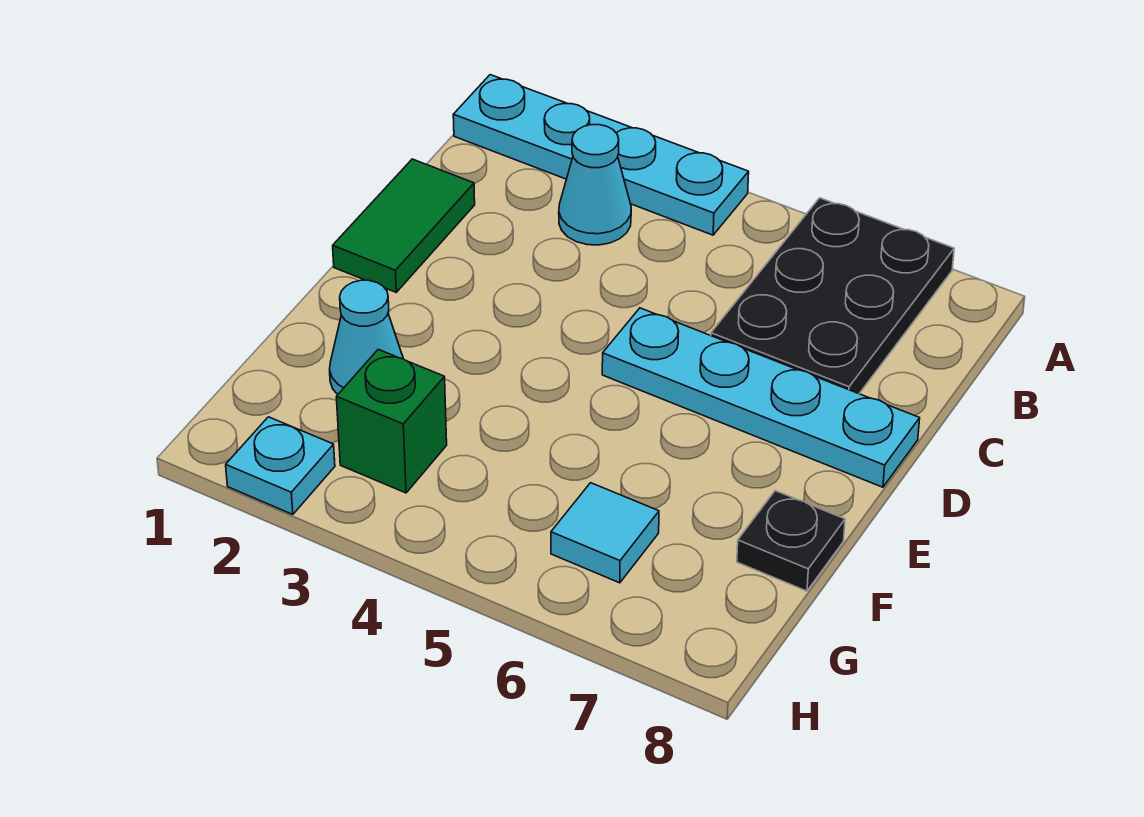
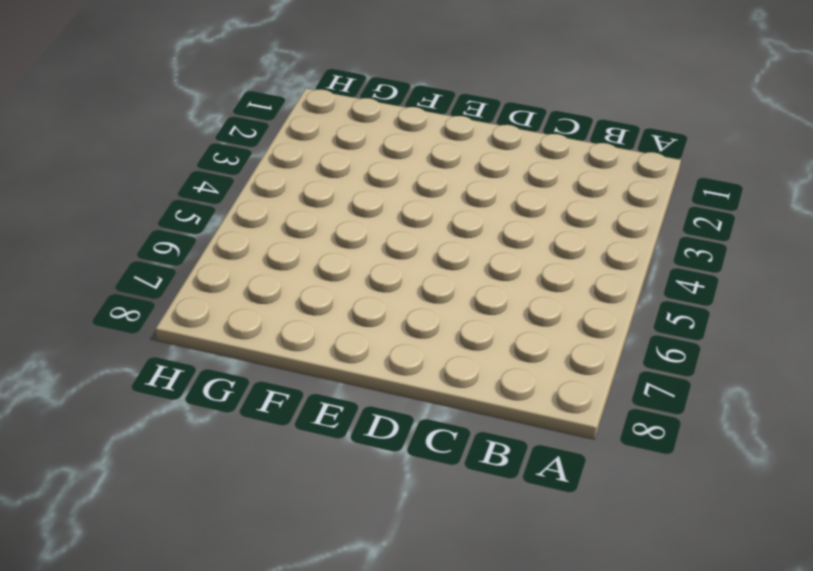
none -> cyan 1x4 plate [453,75,749,235]
none -> black 2x3 plate [711,198,954,394]

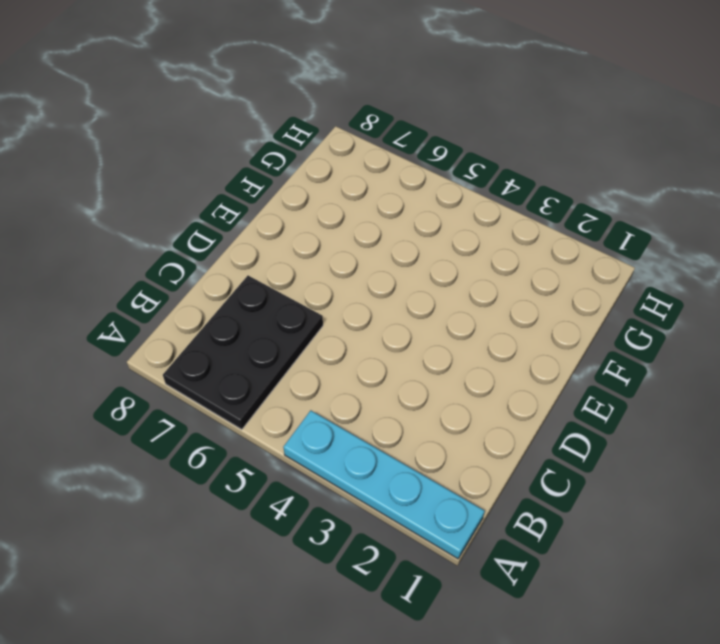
none -> cyan 1x1 cone [559,125,631,245]
none -> green 1x2 tile [333,159,475,292]

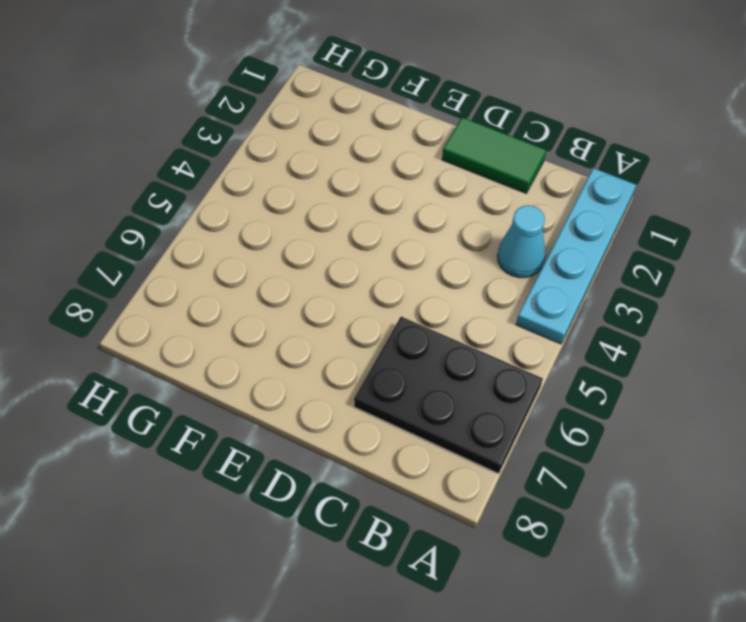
none -> cyan 1x4 plate [602,308,920,487]
none -> cyan 1x1 cone [329,280,403,395]

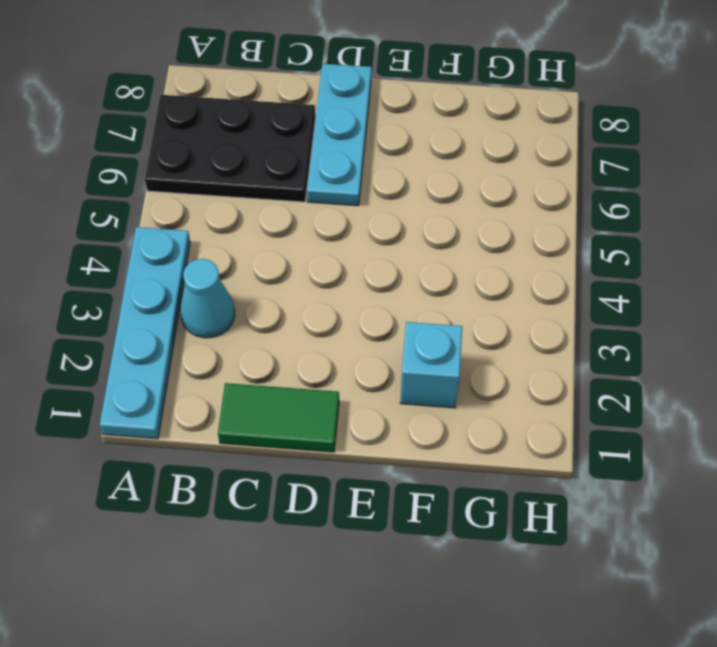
cyan 1x3 plate [307,64,372,206] -> cyan 1x4 plate [602,308,920,487]
cyan 1x1 brick [400,322,462,408] -> cyan 1x1 cone [329,280,403,395]
none -> black 1x1 plate [737,491,845,591]
none -> green 1x1 brick [336,349,447,493]

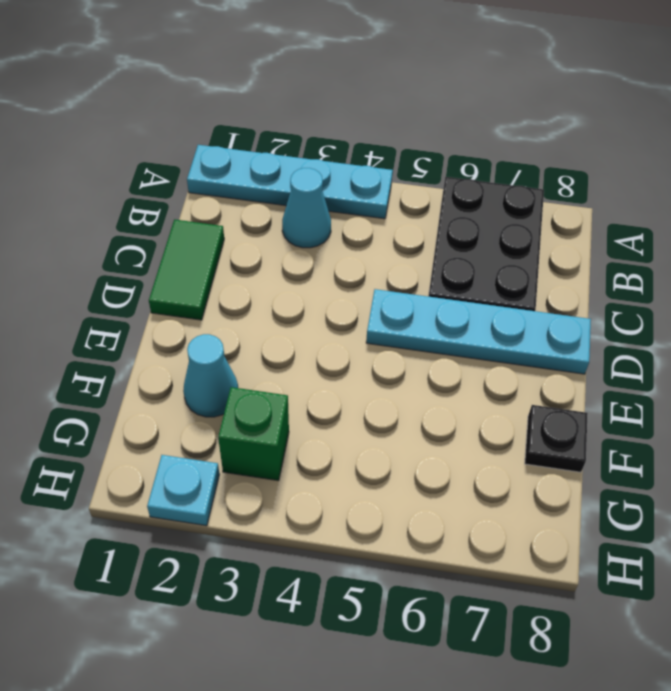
none -> cyan 1x1 tile [551,483,659,583]

